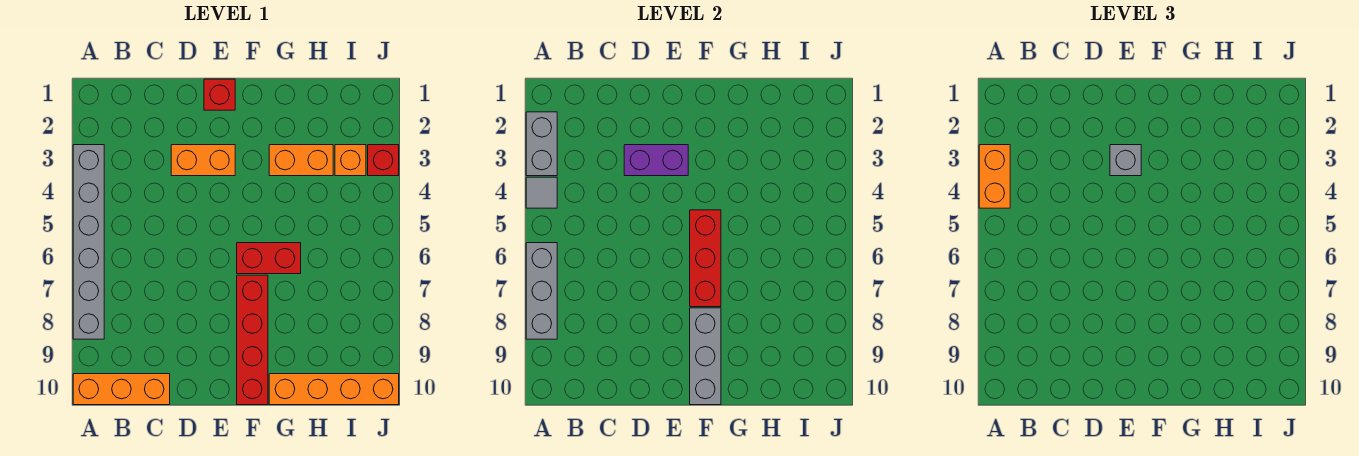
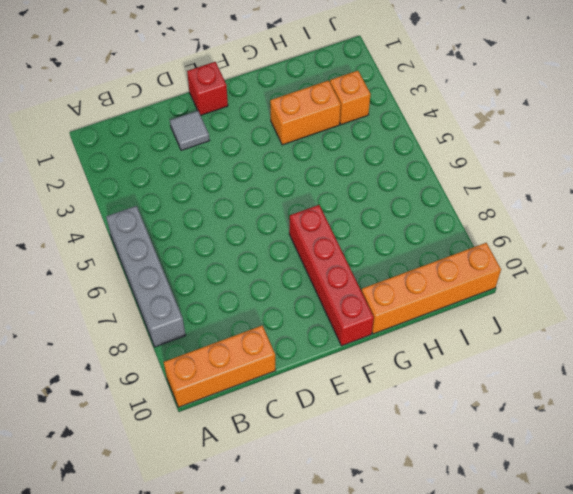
grey 1x4 brick [106,206,186,347] -> grey 1x6 brick [73,145,104,339]
grey 1x1 tile [170,111,210,150] -> grey 1x1 tile moved to [526,177,557,208]
none -> orange 1x2 brick [171,145,235,176]
none -> red 1x2 brick [237,243,301,274]
none -> red 1x1 brick [368,145,399,176]

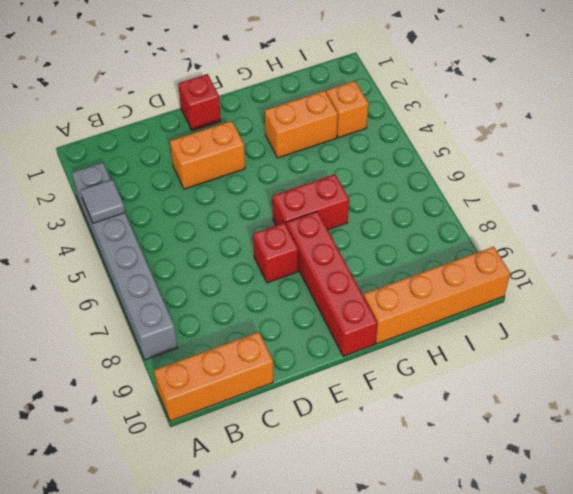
red 1x1 brick [253,223,298,283] -> red 1x1 brick moved to [368,145,399,176]
none -> grey 1x2 brick [526,112,557,176]
none -> grey 1x3 brick [526,243,557,339]
none -> purple 1x2 brick [624,145,688,176]

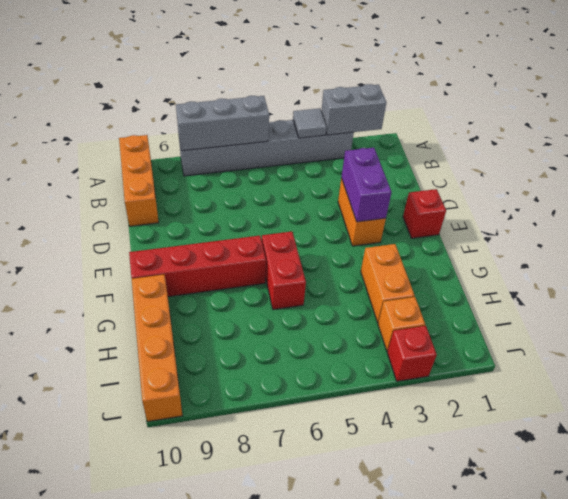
none -> red 1x3 brick [690,210,721,307]
none -> grey 1x3 brick [690,308,721,405]
none -> orange 1x2 brick [979,145,1010,208]

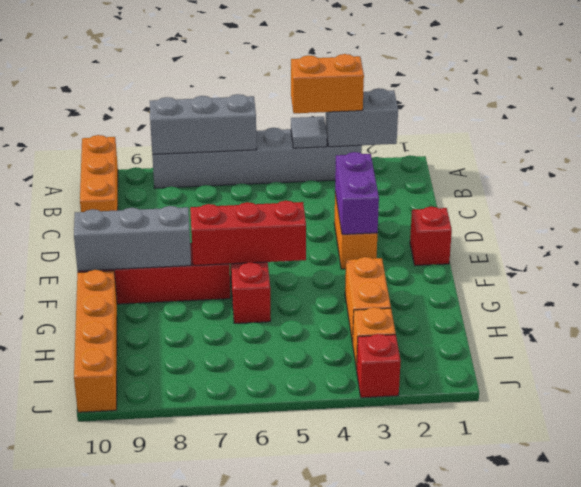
none -> grey 1x1 brick [1110,145,1141,176]

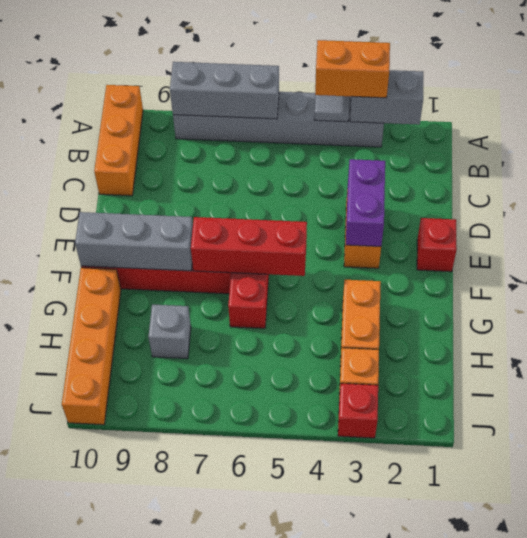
grey 1x1 brick [148,304,191,359] -> grey 1x1 brick moved to [1110,145,1141,176]

